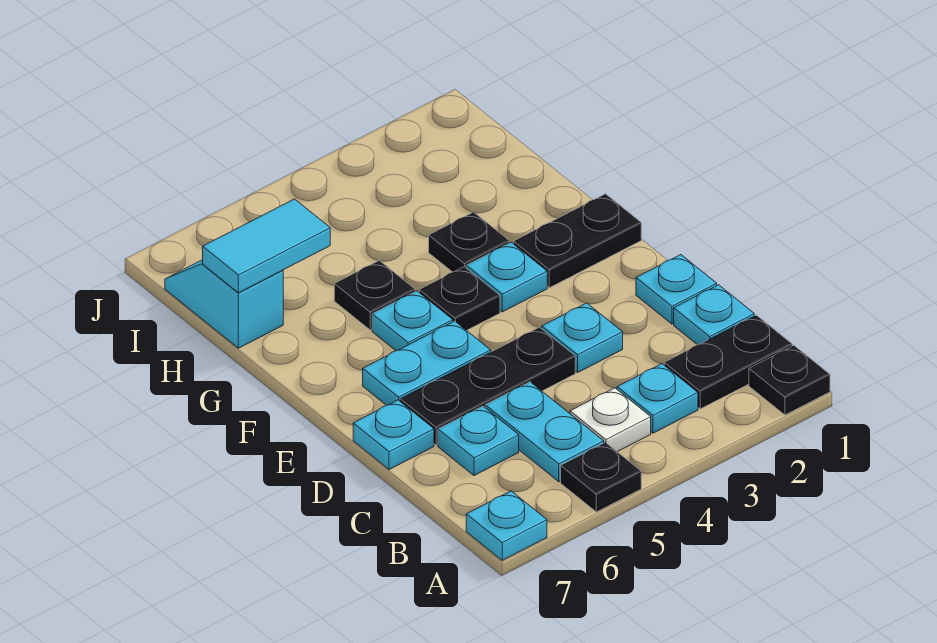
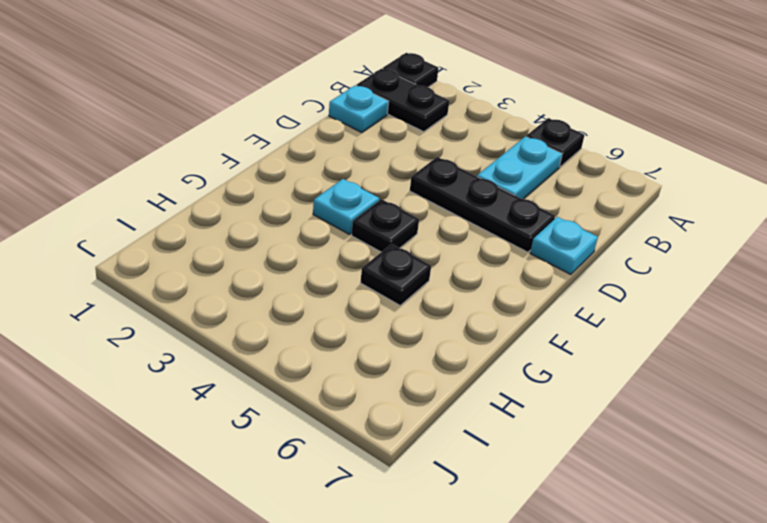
none -> cyan 1x1 plate [466,491,547,560]
none -> cyan 1x1 plate [617,364,698,433]
none -> white 1x1 plate [570,388,651,452]

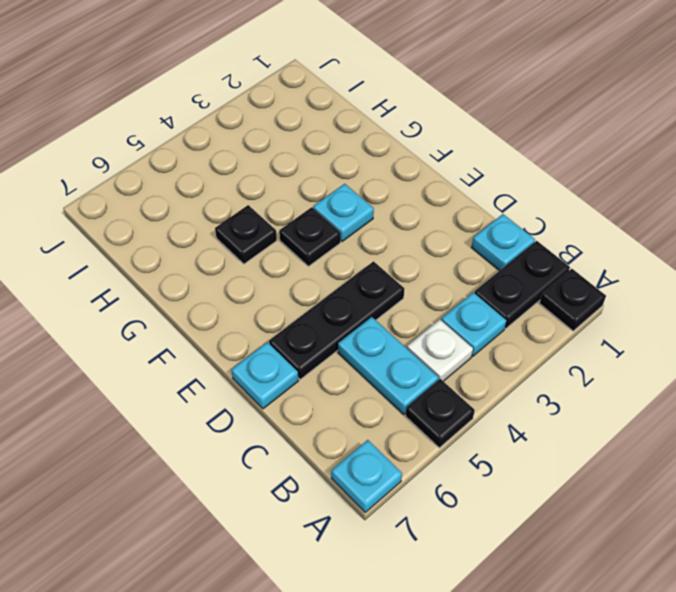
none -> cyan 1x1 plate [438,406,519,476]
none -> cyan 1x1 plate [636,255,717,324]
none -> cyan 1x1 plate [542,303,623,372]

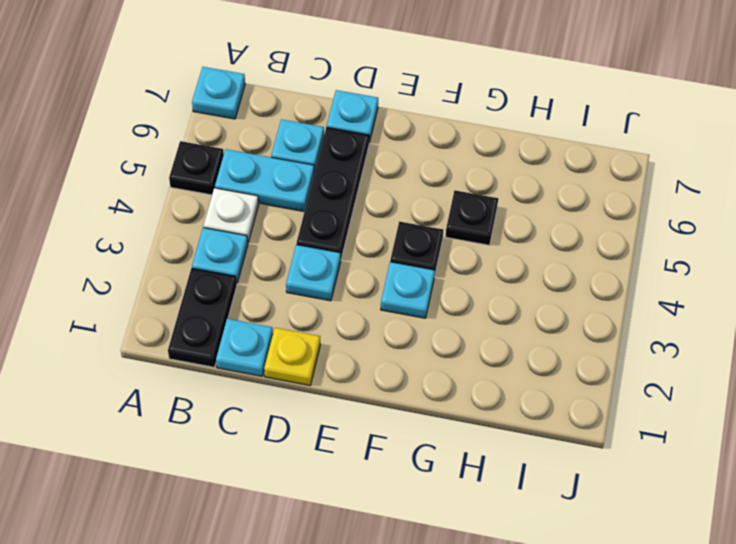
yellow 1x1 plate [264,328,320,385] -> cyan 1x1 plate [636,255,717,324]
none -> black 1x1 plate [749,346,830,415]
none -> cyan 1x2 plate [363,321,491,405]
none -> black 1x2 plate [514,194,641,288]

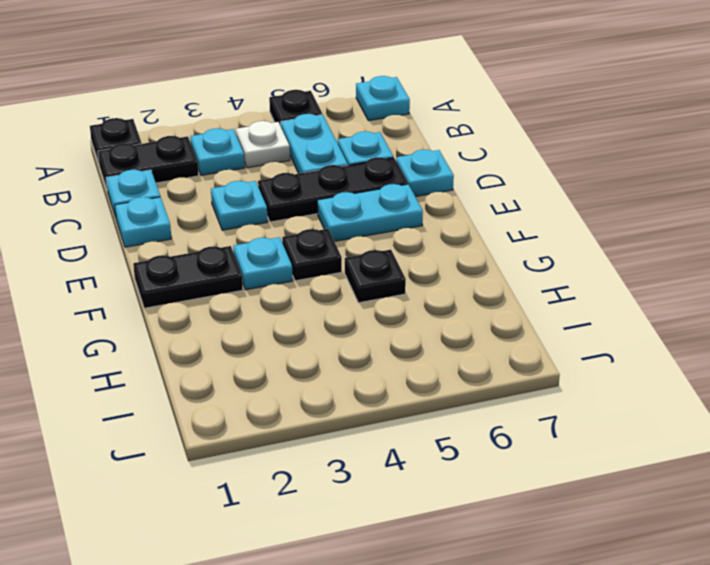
none -> cyan 1x1 plate [372,291,453,351]
none -> black 1x1 plate [429,212,509,272]
none -> cyan 1x2 slope [165,260,283,348]

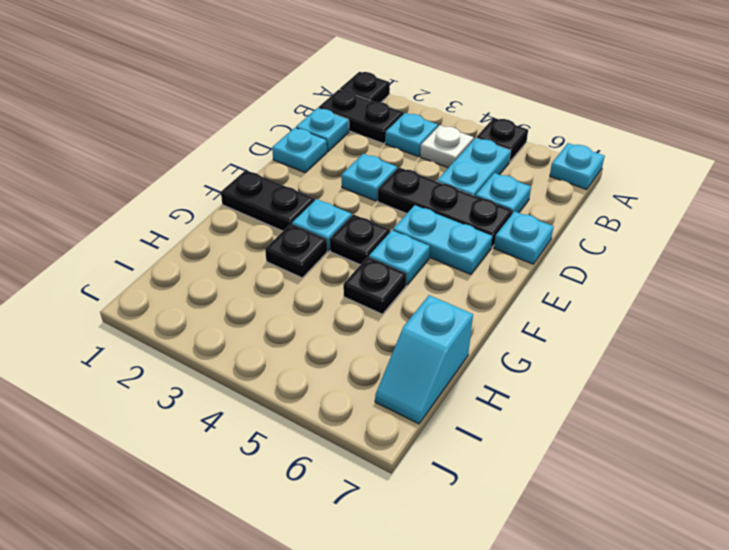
none -> cyan 1x2 tile [203,199,330,293]

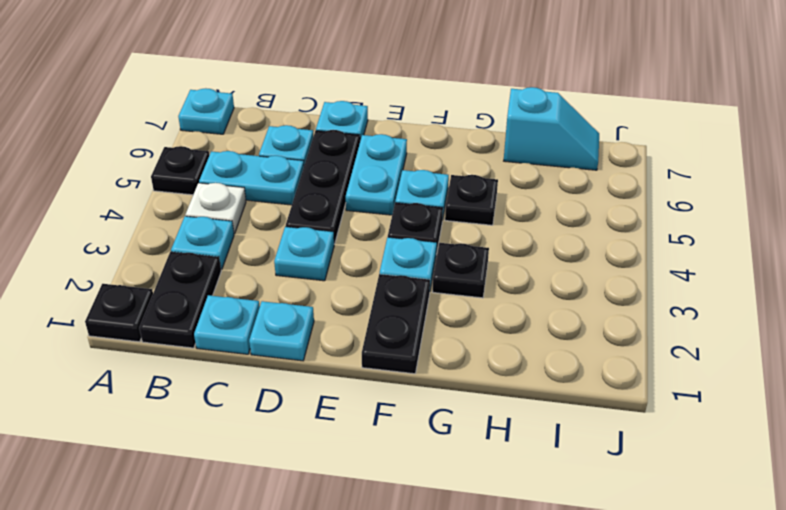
none -> cyan 1x2 tile [203,199,330,293]

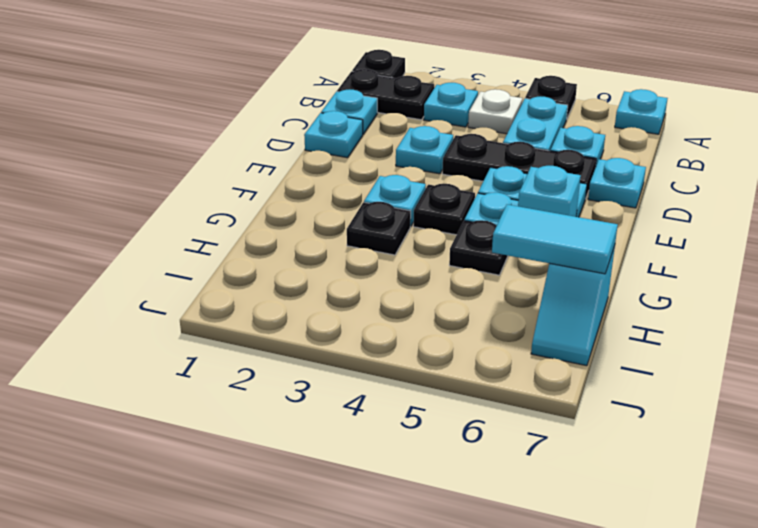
cyan 1x1 brick [518,166,581,217] -> none
none -> black 1x2 plate [514,194,641,288]

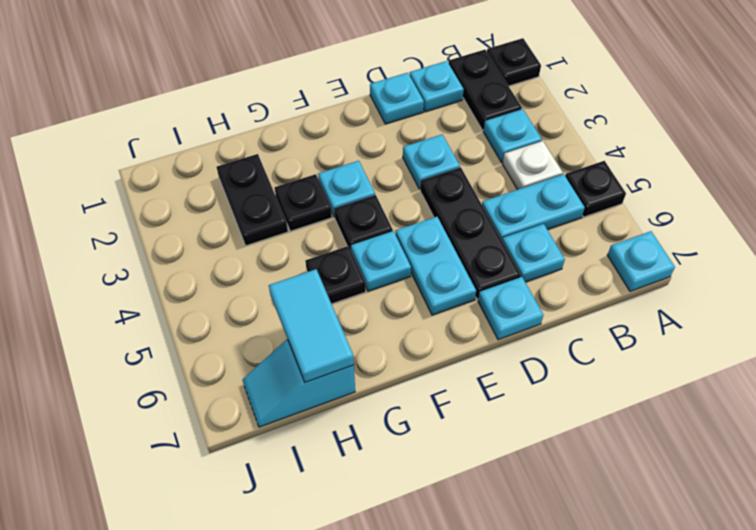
black 1x2 plate [217,154,288,246] -> black 1x2 plate moved to [514,194,641,288]

